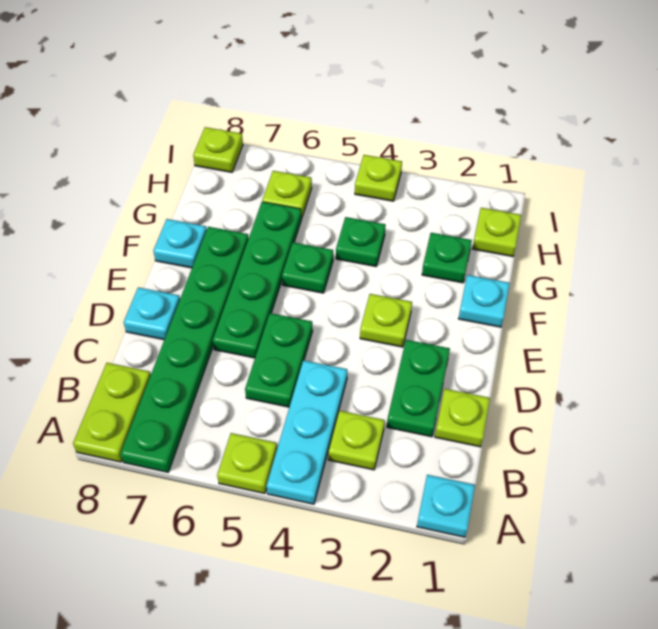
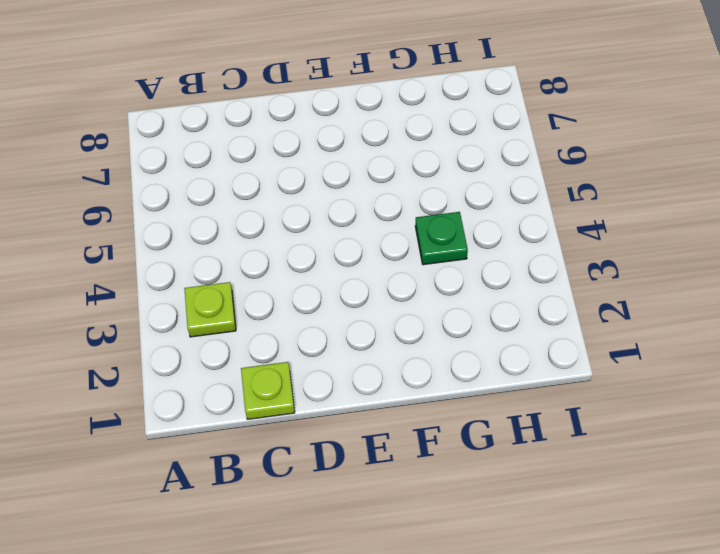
none -> cyan 1x1 plate [417,475,475,537]
none -> cyan 1x3 plate [266,360,347,504]
none -> lime 1x1 plate [217,433,277,494]

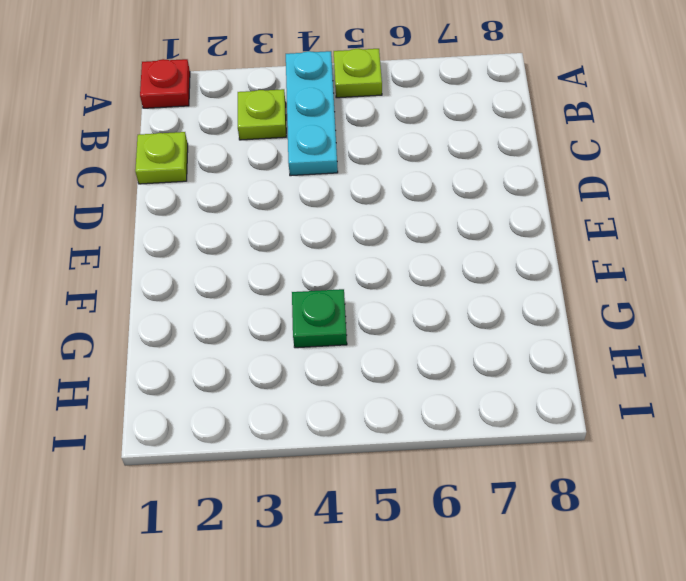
red 1x1 plate [140,59,190,108] -> cyan 1x1 plate [417,475,475,537]
none -> green 1x6 plate [120,227,249,472]
none -> lime 1x2 plate [73,363,151,462]
none -> green 1x2 plate [387,340,450,437]

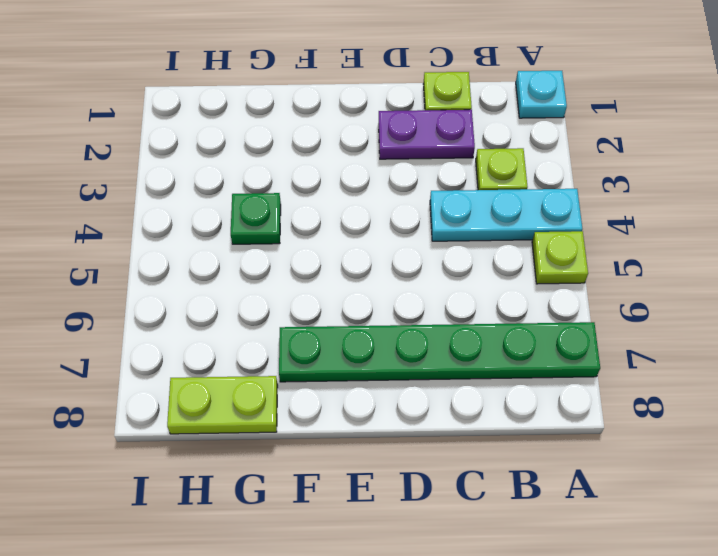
purple 1x2 plate [379,110,475,159] -> green 1x2 plate [387,340,450,437]
lime 1x2 plate [167,376,278,434] -> lime 1x2 plate moved to [73,363,151,462]
none -> green 1x2 plate [245,313,313,407]
none -> green 1x4 plate [213,202,302,358]
none -> cyan 1x1 plate [124,287,180,340]

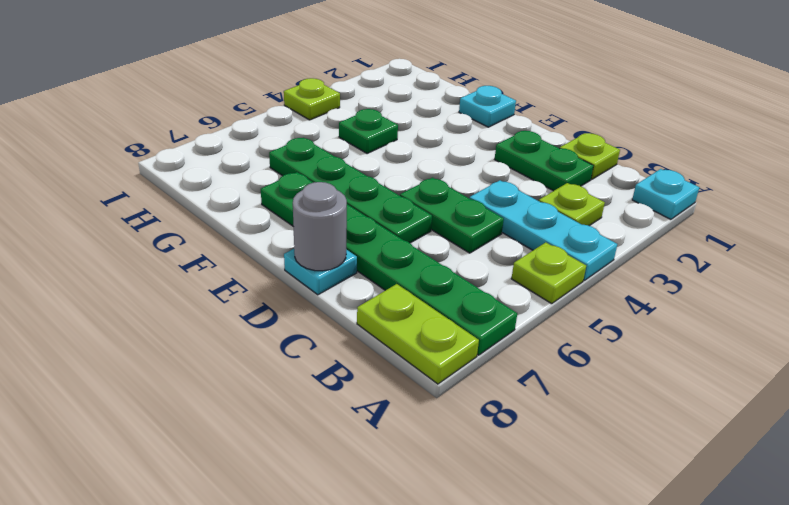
grey 1x1 round brick [293,182,347,271] -> none
none -> lime 1x1 plate [360,294,412,347]
none -> green 1x1 plate [282,242,333,293]
none -> cyan 1x1 plate [153,219,207,268]

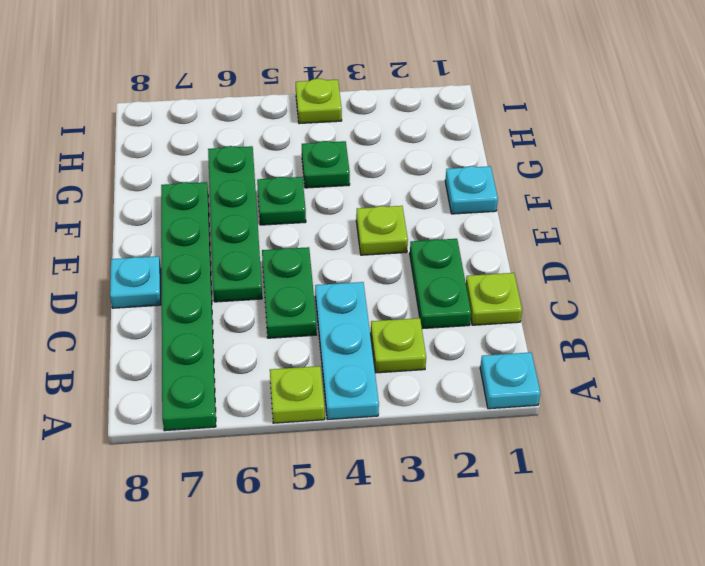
none -> lime 1x2 plate [73,363,151,462]
none -> cyan 1x1 plate [153,219,207,268]
none -> green 1x1 plate [422,233,472,283]

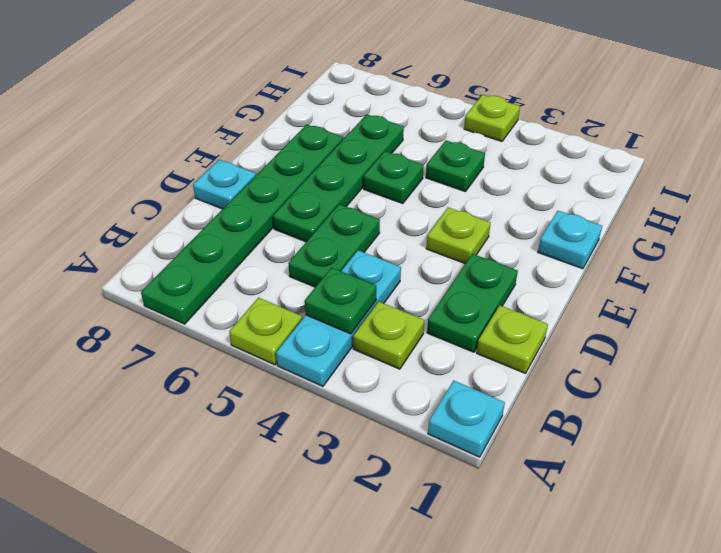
green 1x1 plate [305,268,376,334] -> green 1x1 plate moved to [422,233,472,283]
none -> lime 1x2 plate [73,363,151,462]
none -> cyan 1x1 plate [153,219,207,268]
none -> lime 1x1 plate [473,208,521,257]

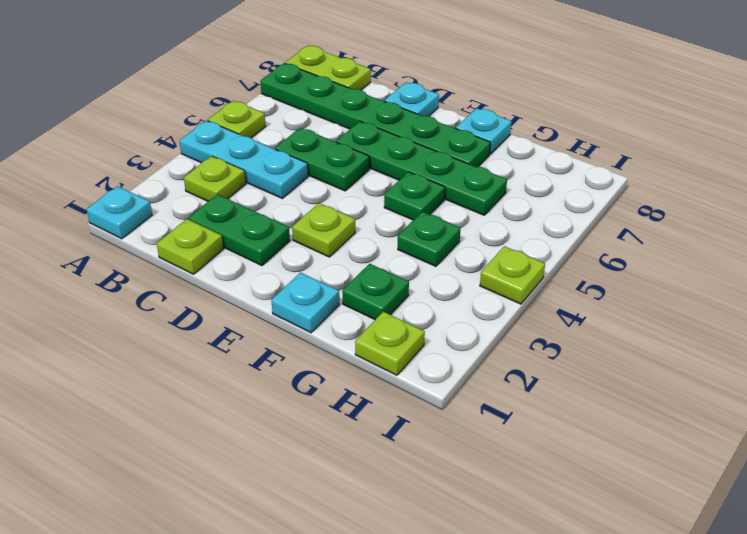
none -> lime 1x1 plate [262,171,312,217]
none -> lime 1x1 plate [193,127,243,172]

